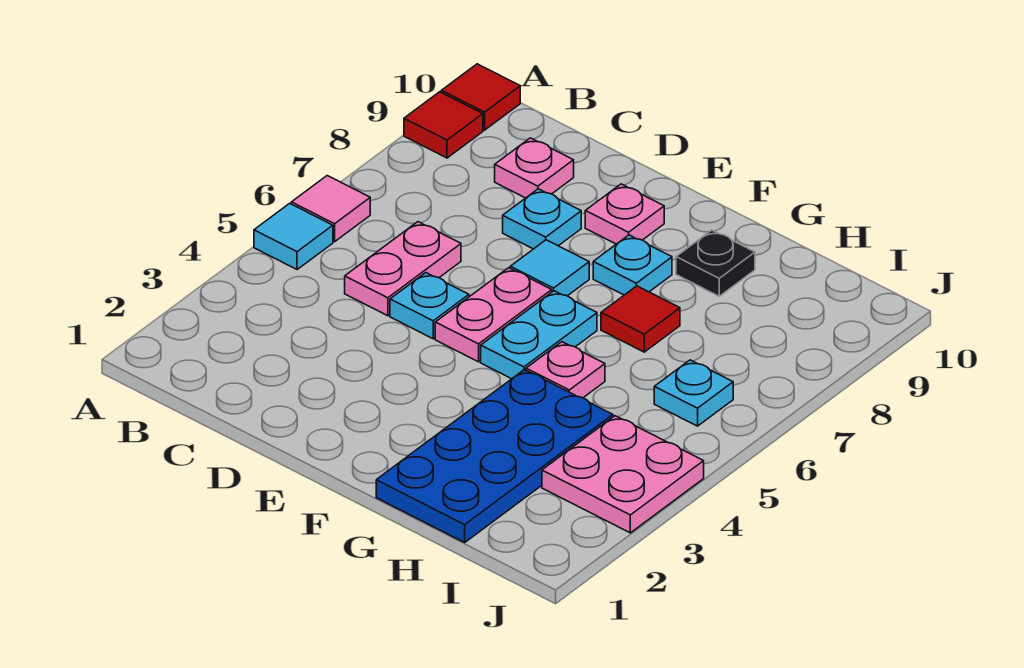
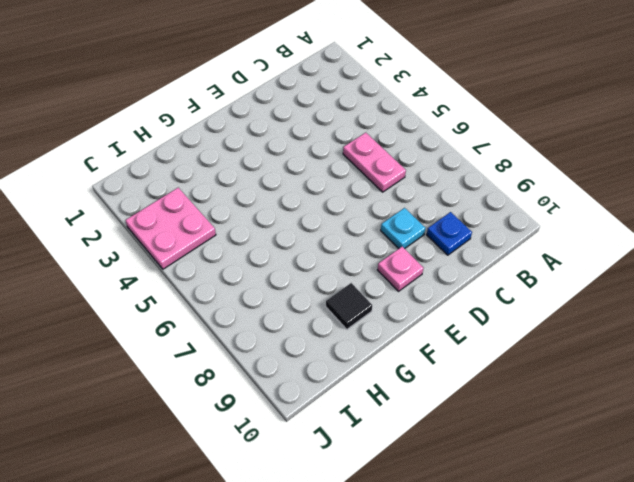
blue 1x1 plate [427,212,472,255] -> pink 1x1 plate [495,138,574,198]
black 1x1 tile [326,283,372,329] -> black 1x1 plate [676,230,755,296]
none -> cyan 1x1 tile [254,203,333,270]
none -> pink 1x1 tile [291,176,370,242]
none -> red 1x1 tile [404,92,483,158]

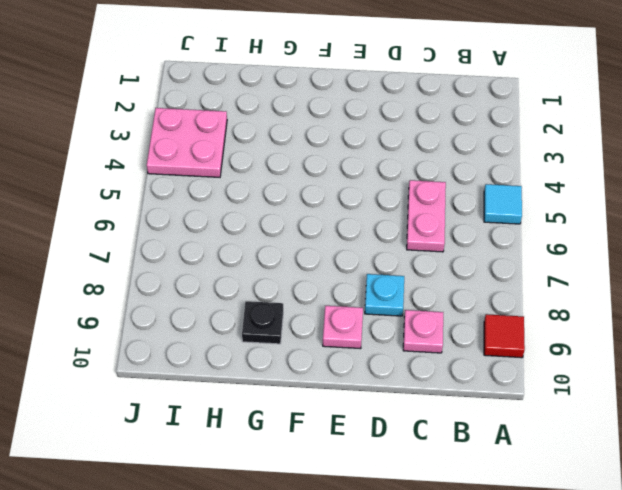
none -> pink 1x1 tile [291,176,370,242]
none -> red 1x1 tile [441,64,520,130]
none -> cyan 1x1 plate [390,273,469,339]

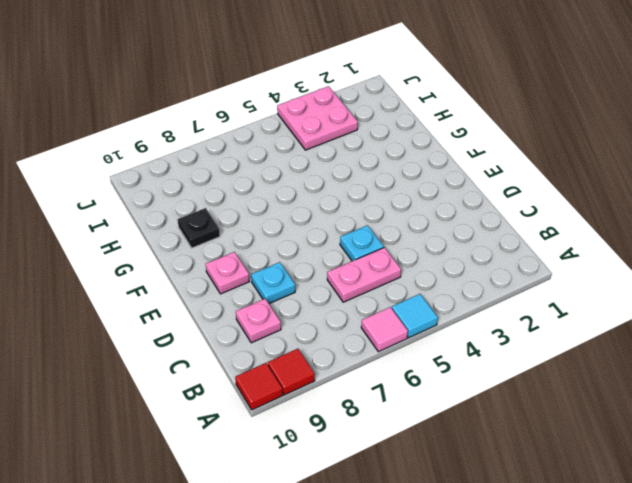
none -> pink 1x2 plate [435,268,552,362]
none -> cyan 1x1 tile [510,240,589,296]
none -> cyan 1x2 plate [481,291,597,379]

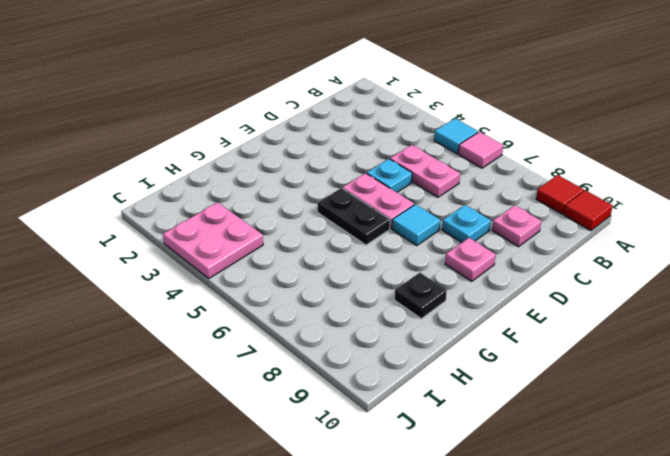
black 1x2 plate [318,188,390,245] -> cyan 1x2 plate [481,291,597,379]
none -> cyan 1x1 plate [593,235,672,295]
none -> blue 2x4 plate [376,370,613,542]
none -> pink 1x1 plate [526,342,605,398]

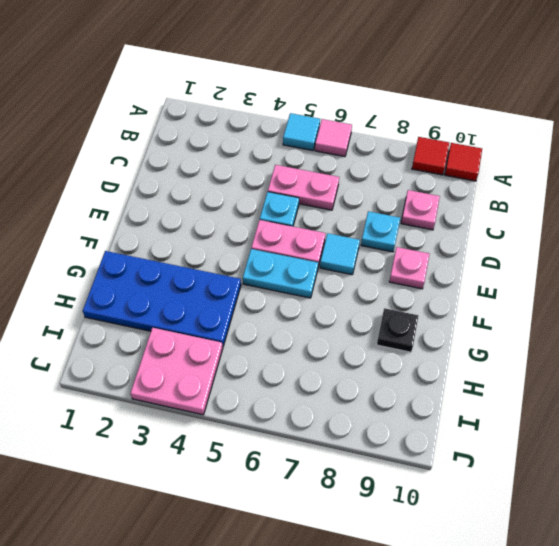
none -> cyan 1x1 plate [593,235,672,295]
none -> pink 1x1 plate [526,342,605,398]
none -> red 1x1 tile [601,286,680,352]

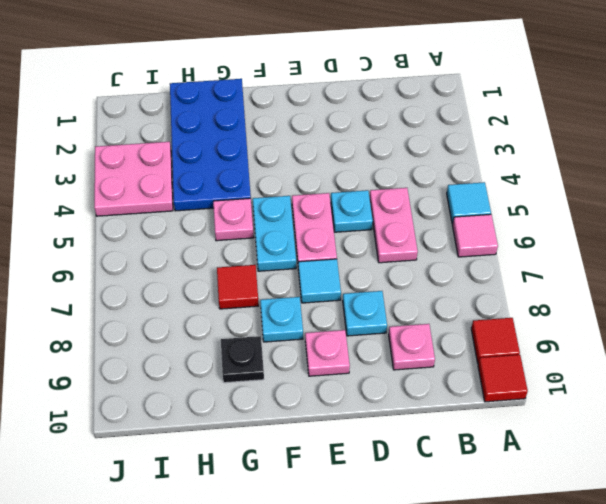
none -> cyan 1x1 plate [654,360,733,426]

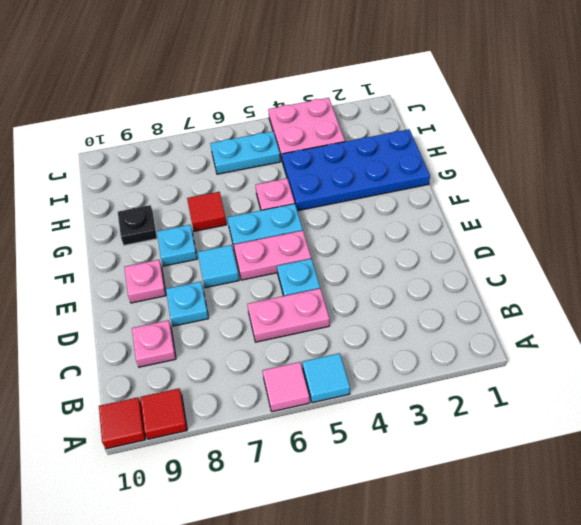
cyan 1x2 plate [210,131,281,174] -> cyan 1x1 plate [654,360,733,426]

